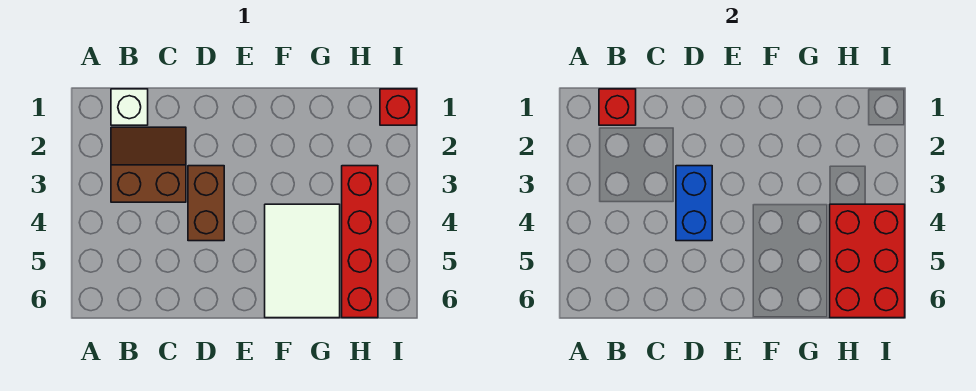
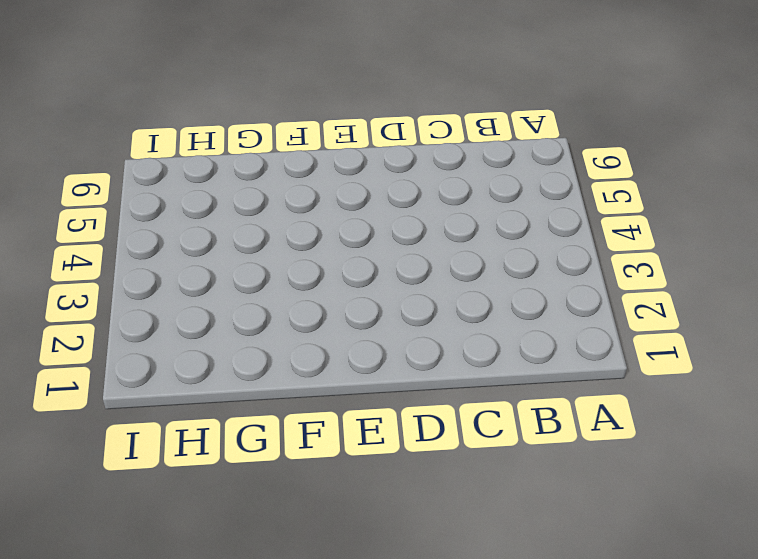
none -> white 1x1 brick [111,89,148,125]
none -> brown 2x2 slope [111,127,186,202]

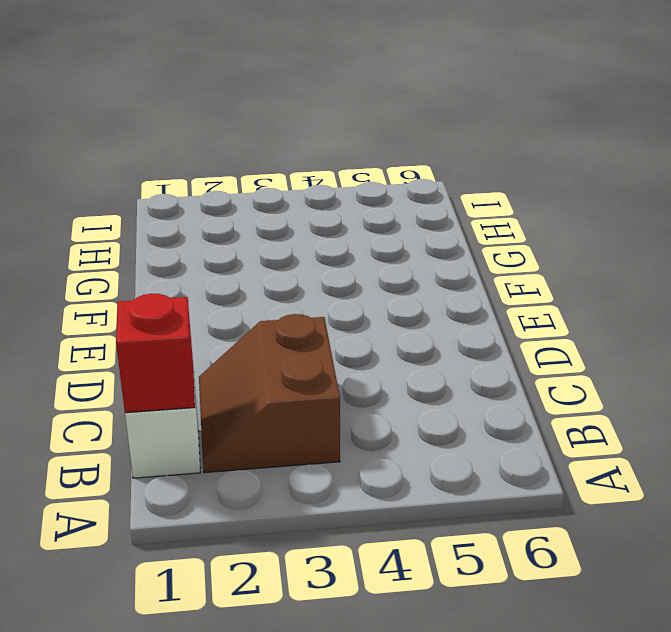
none -> brown 1x2 brick [188,166,224,241]
none -> white 2x3 tile [265,204,340,318]

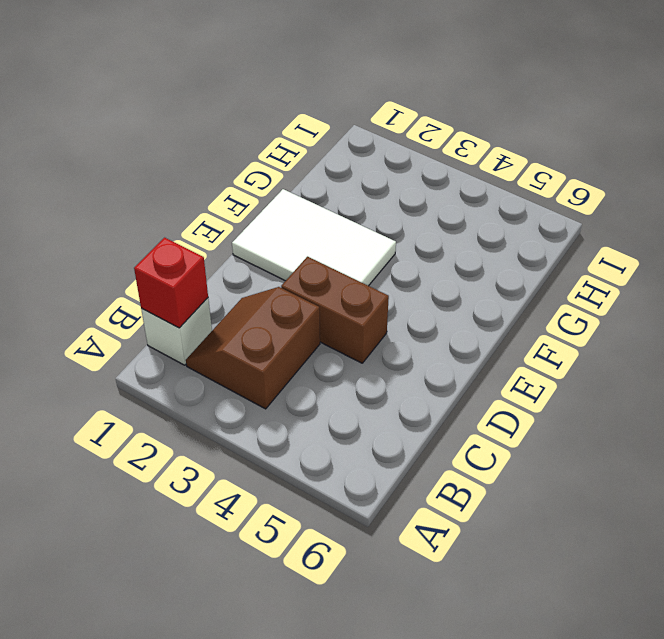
white 2x3 tile [232,189,396,286] -> white 2x3 tile moved to [265,204,340,318]
none -> red 1x4 brick [342,166,378,318]
none -> red 1x1 brick [380,89,417,125]

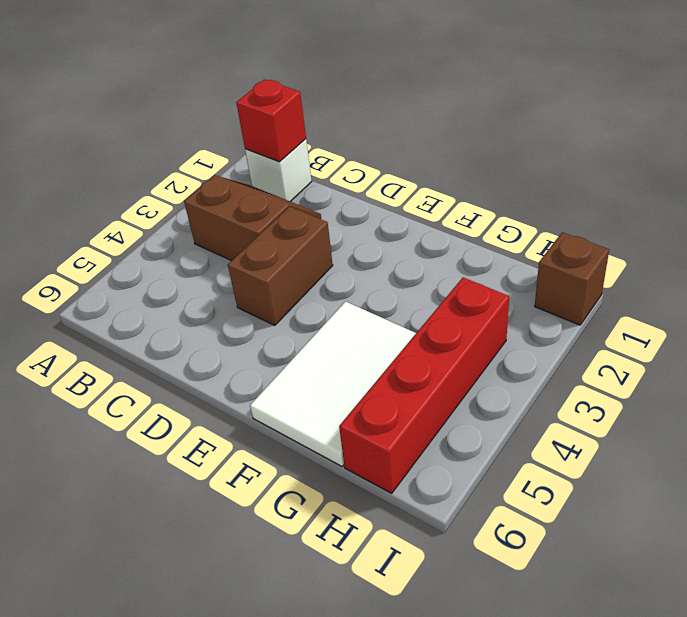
brown 1x1 brick [535,232,609,325] -> red 1x1 brick [380,89,417,125]
none -> blue 1x2 brick [676,166,712,241]
none -> red 2x3 brick [830,204,905,318]

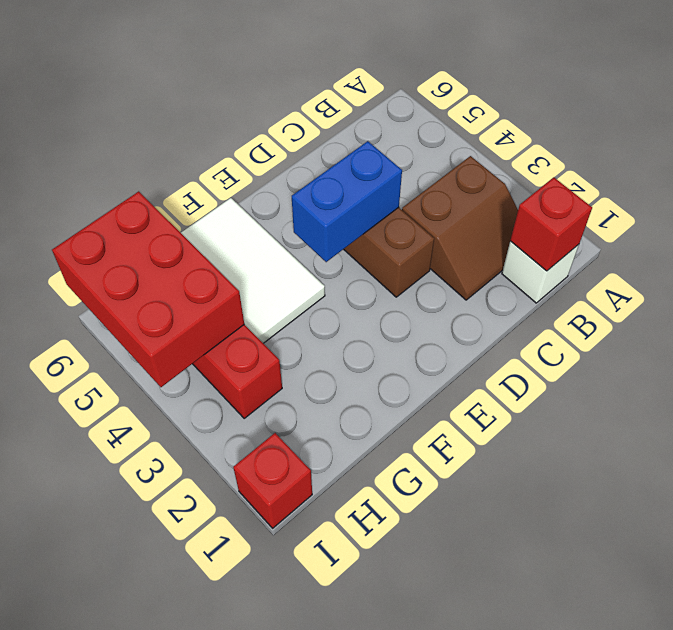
blue 1x2 brick [292,141,402,262] -> blue 1x2 brick turned to [676,166,712,241]

